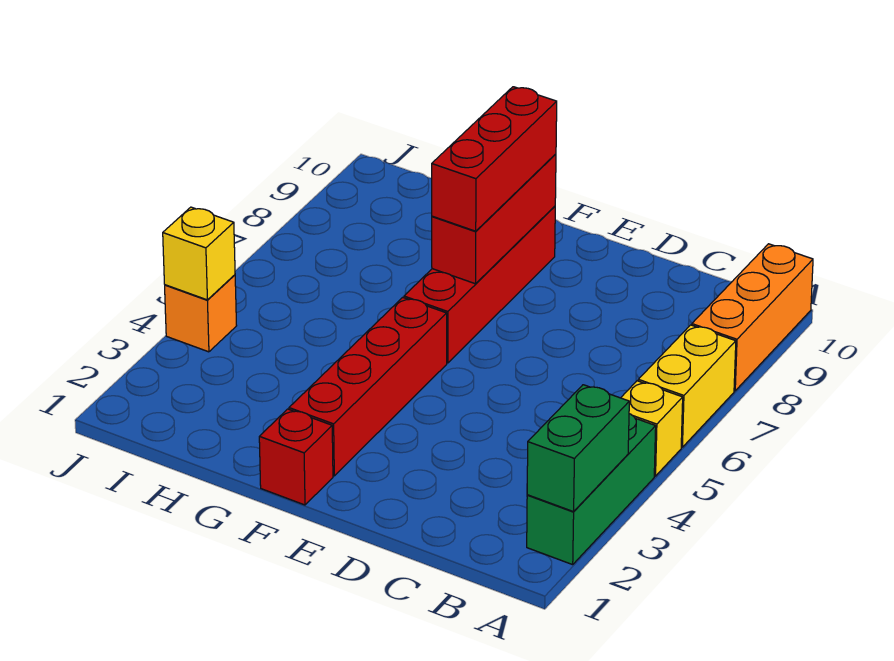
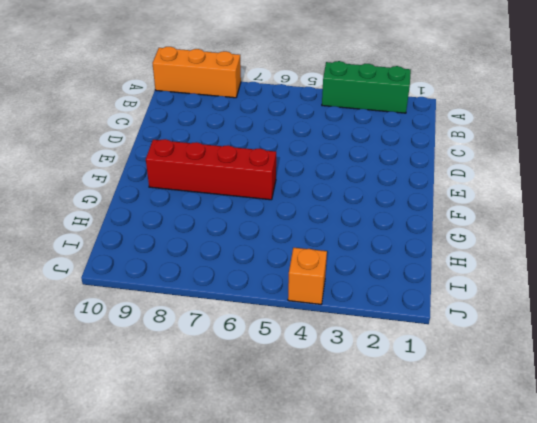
none -> yellow 1x1 brick [621,381,683,476]
none -> yellow 1x2 brick [638,325,736,447]
none -> red 1x1 brick [259,409,333,505]

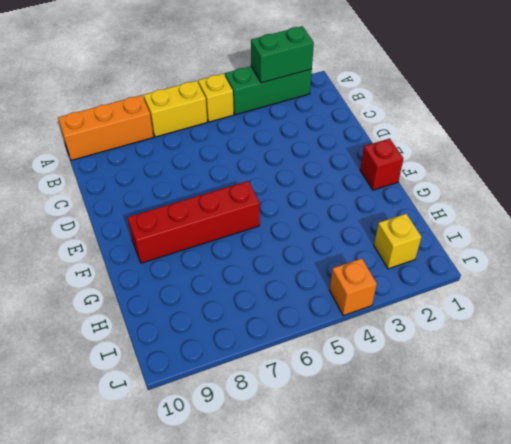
yellow 1x1 brick [374,214,422,269] -> yellow 1x1 brick moved to [163,207,235,300]
none -> red 1x4 brick [289,297,447,476]
none -> red 1x3 brick [432,154,556,284]
none -> red 1x3 brick [432,87,557,231]

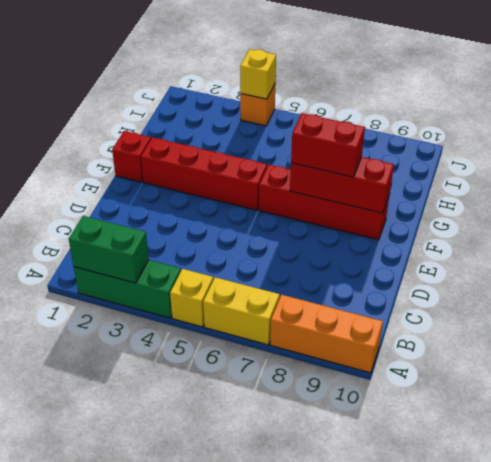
red 1x2 brick [291,113,365,177] -> red 1x3 brick [432,87,557,231]

